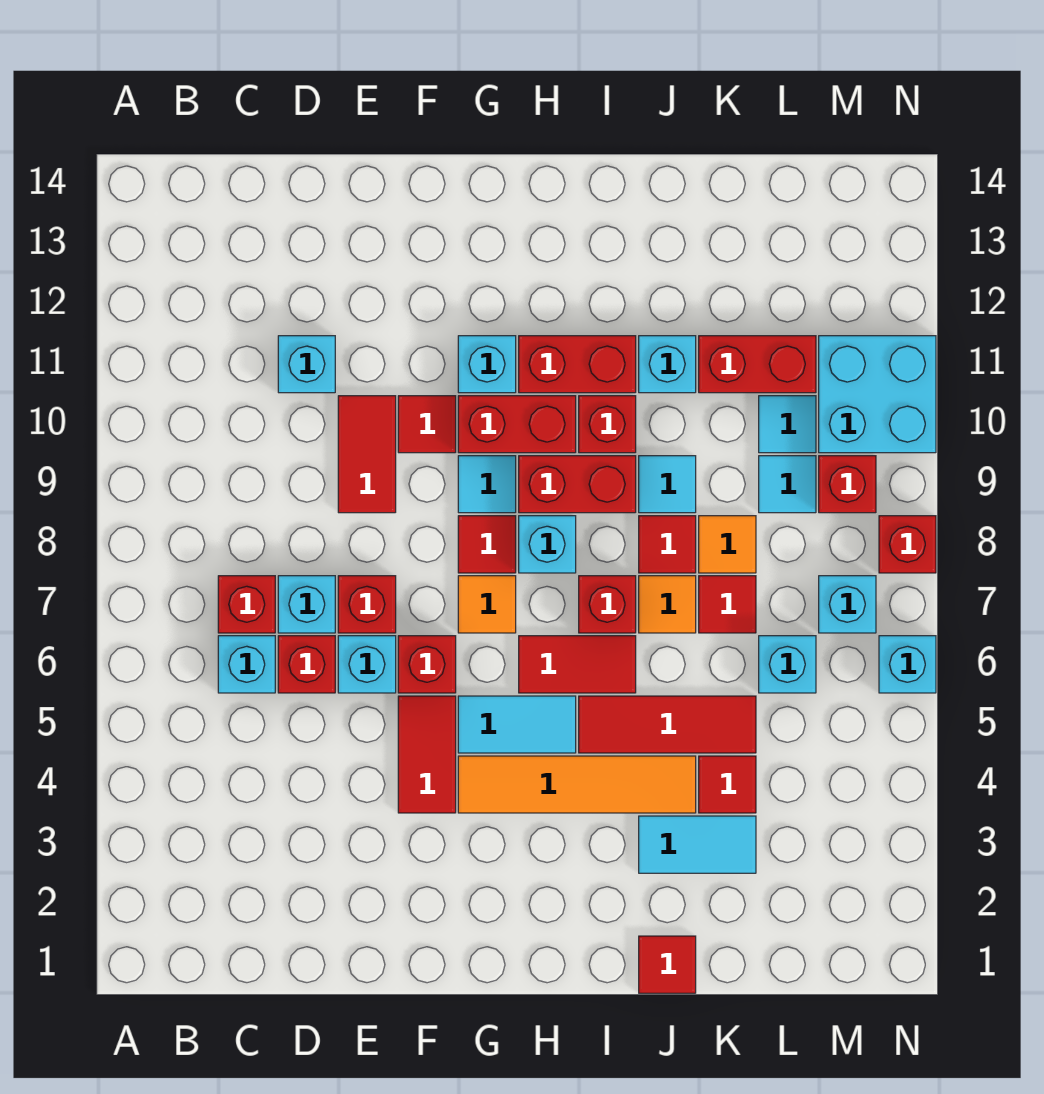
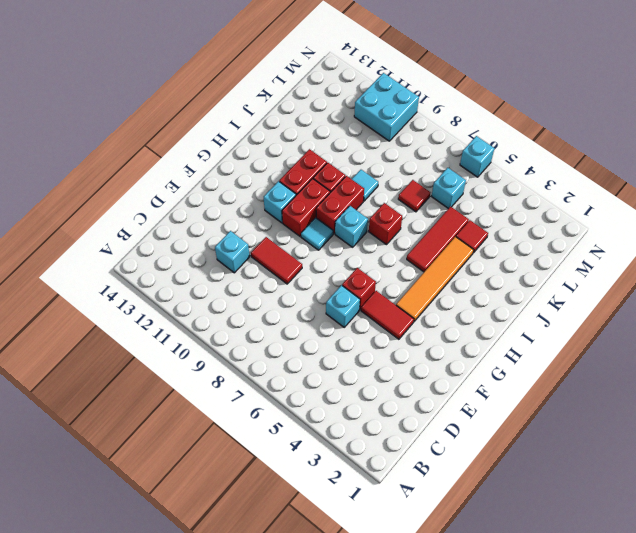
none -> cyan 1x1 brick [218,636,275,693]
none -> red 1x1 brick [218,576,275,633]
none -> red 1x1 brick [278,636,335,693]
none -> cyan 1x1 brick [278,576,335,633]

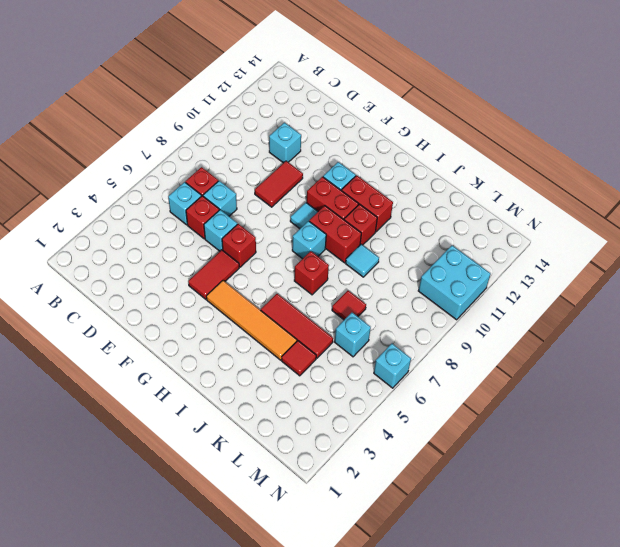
none -> red 1x1 brick [338,576,396,633]
none -> red 1x1 tile [398,396,456,453]
none -> cyan 1x2 tile [458,696,576,753]
none -> orange 1x1 tile [458,576,516,633]

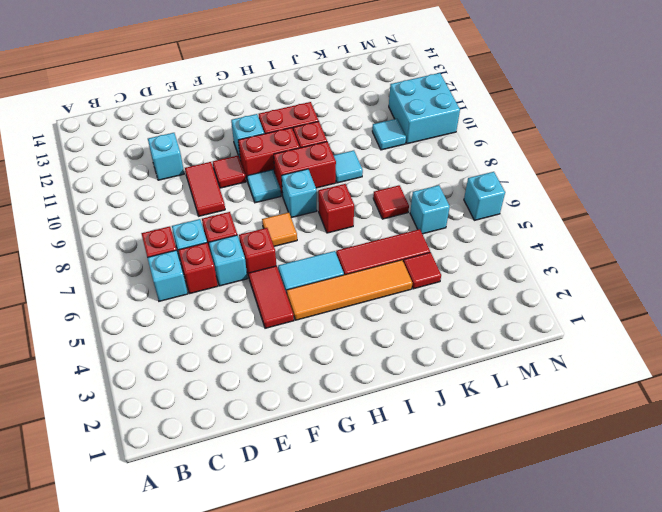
none -> red 1x1 tile [458,516,516,573]
none -> red 1x2 tile [519,636,636,693]
none -> red 1x1 tile [639,936,696,993]
none -> cyan 1x2 tile [639,816,756,873]

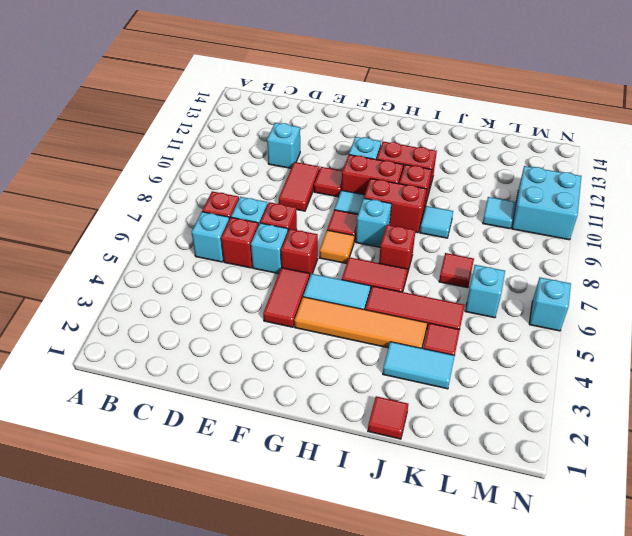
none -> orange 1x1 tile [639,576,696,633]
none -> red 1x1 tile [639,516,696,573]
none -> cyan 1x1 brick [639,336,696,393]
none -> orange 1x1 tile [699,516,756,573]

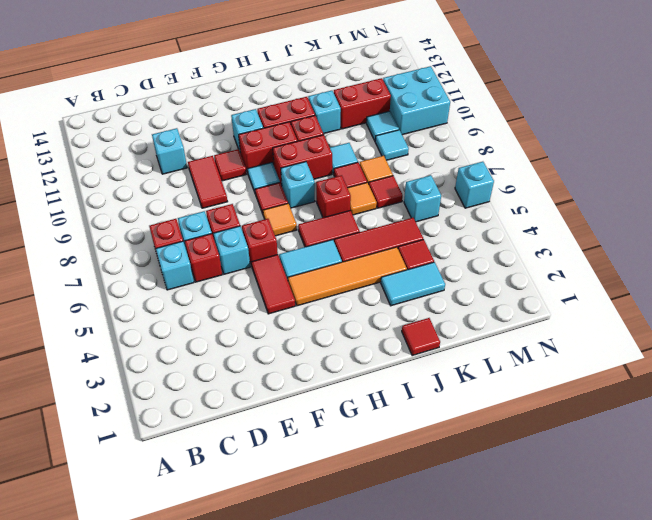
none -> cyan 1x1 brick [819,576,876,633]
none -> red 1x1 brick [819,456,876,513]
none -> red 1x1 brick [879,516,936,573]

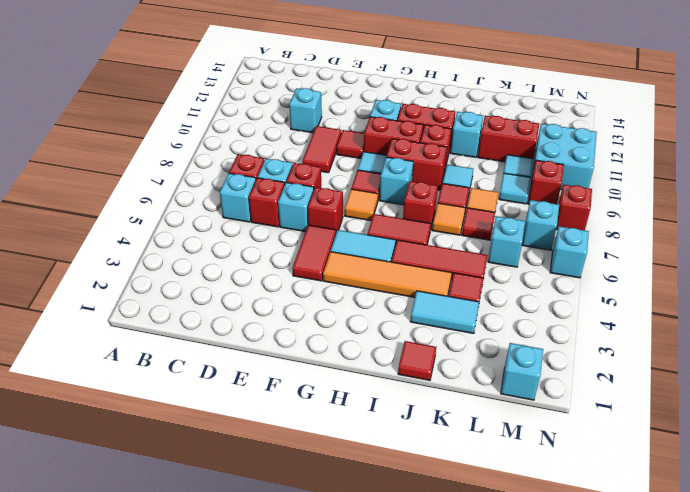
cyan 1x1 brick [501,343,543,400] -> none

